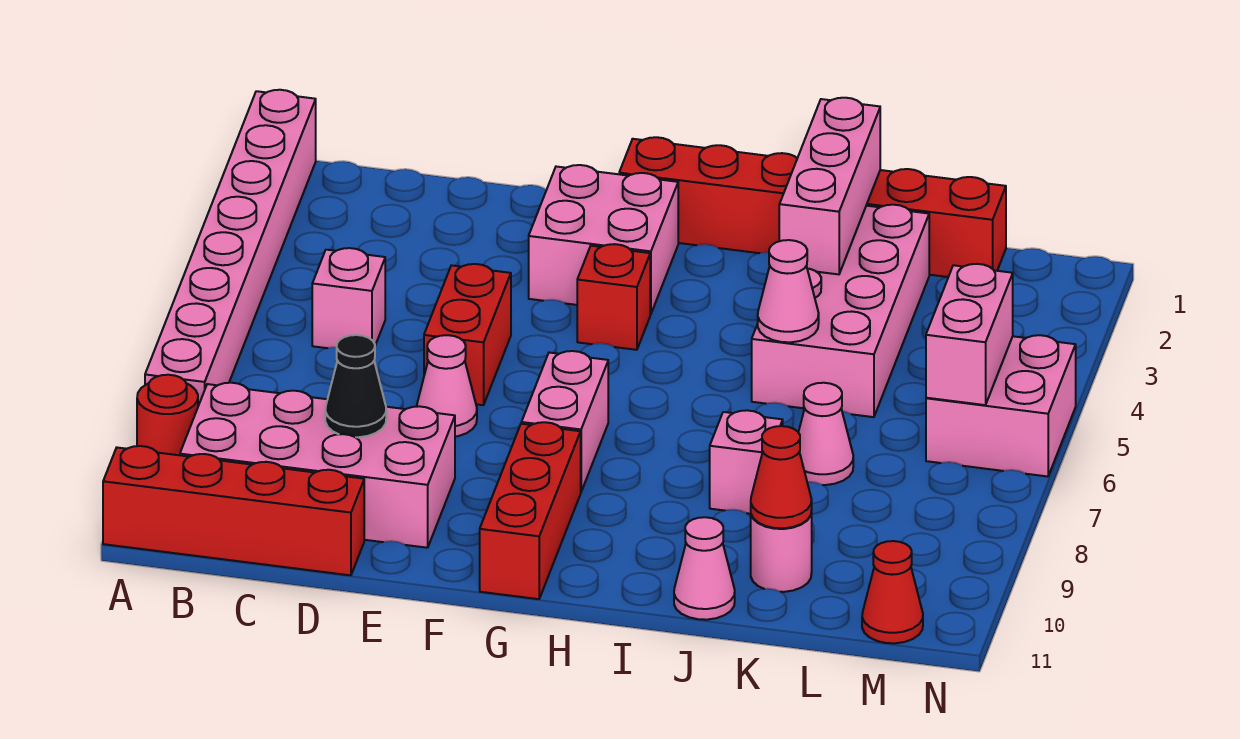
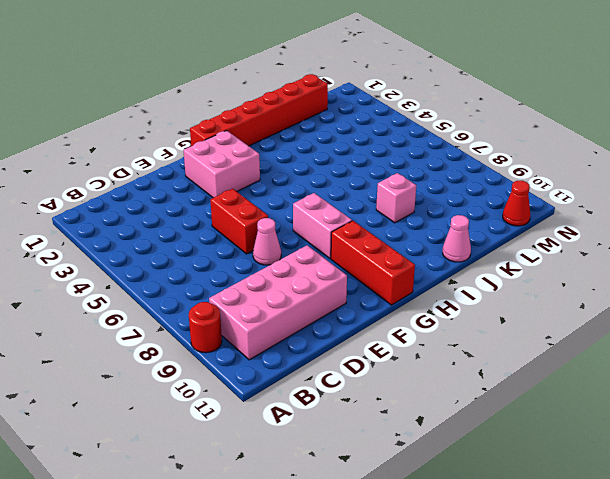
none -> pink 1x8 brick [145,90,316,406]
none -> red 1x4 brick [103,446,364,575]
none -> pink 1x1 brick [312,248,385,348]

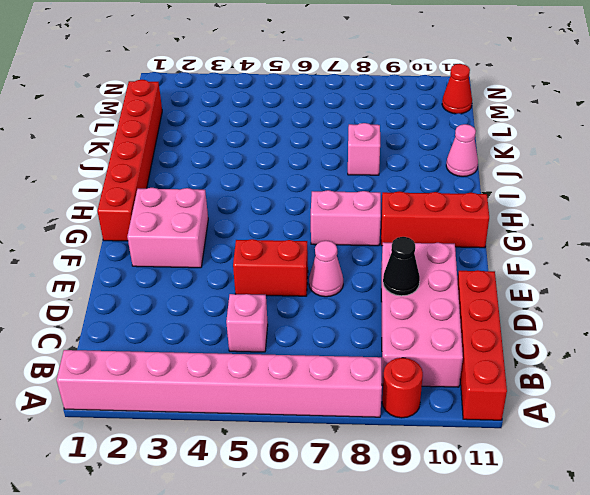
none -> red 1x1 brick [577,244,650,350]
none -> pink 2x4 brick [752,205,929,417]
none -> pink 1x1 cone [798,383,853,485]

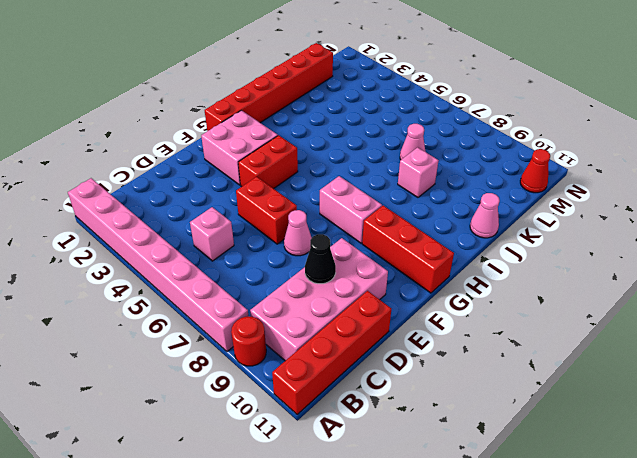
red 1x2 brick [238,135,298,189] -> red 1x1 brick [577,244,650,350]
none -> pink 2x4 brick [752,205,929,417]
none -> pink 1x1 round brick [751,510,812,592]
none -> pink 2x2 brick [926,335,1076,477]

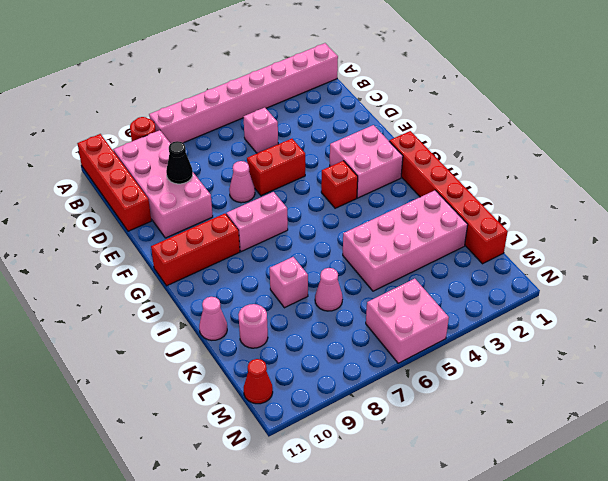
none -> pink 1x3 brick [779,98,880,274]
none -> pink 1x1 cone [758,240,819,342]
none -> red 1x1 cone [751,426,812,528]

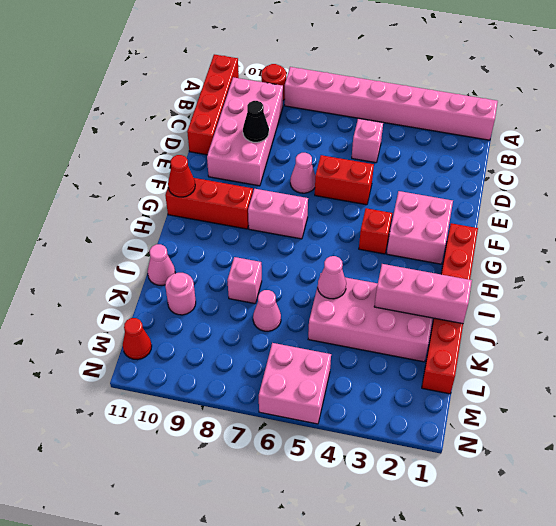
red 1x1 cone [168,155,195,197] -> red 1x1 cone moved to [751,426,812,528]
none -> pink 1x2 brick [926,264,1013,405]

